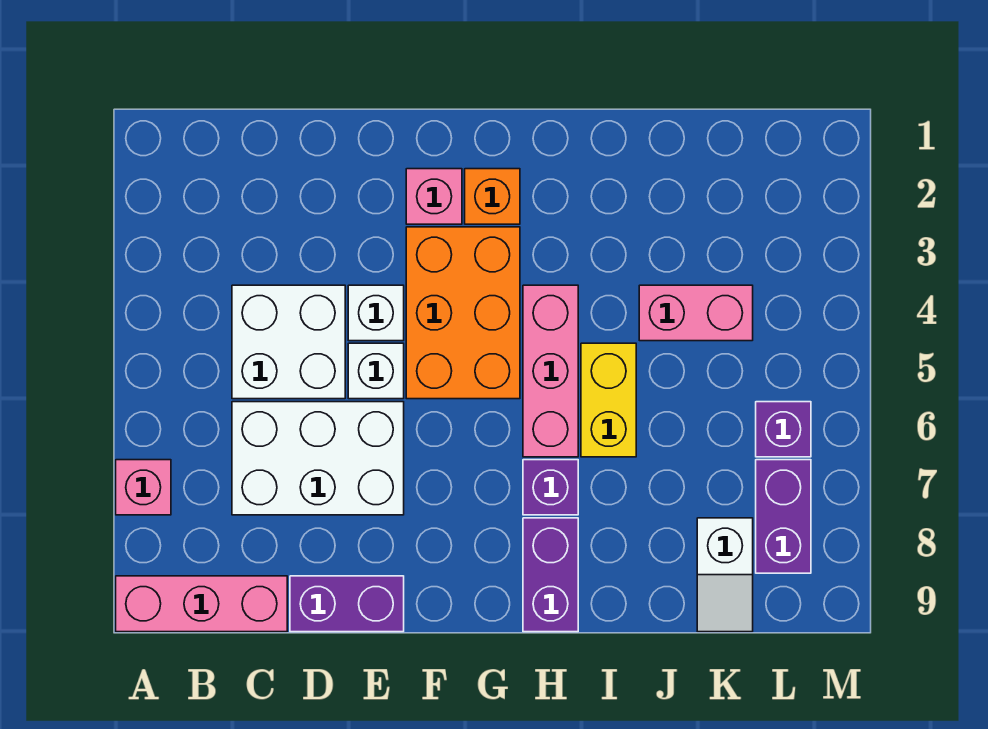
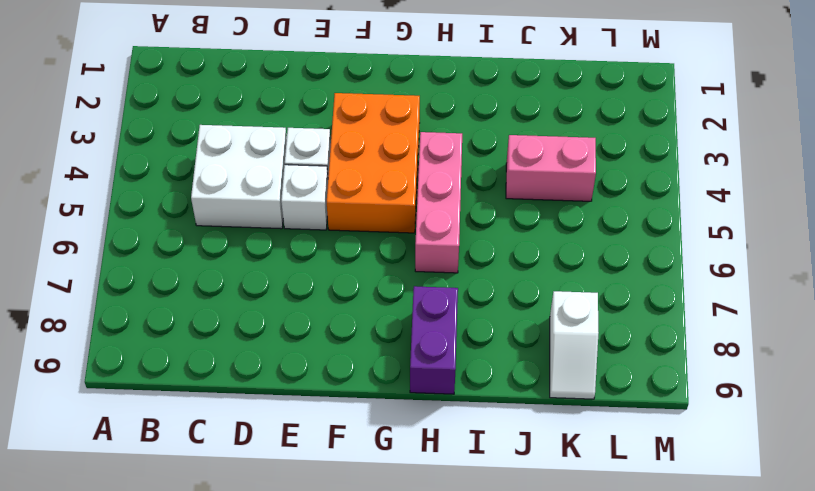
none -> pink 1x1 brick [116,460,171,515]
none -> pink 1x3 brick [116,576,287,632]
none -> white 2x3 brick [232,402,404,515]

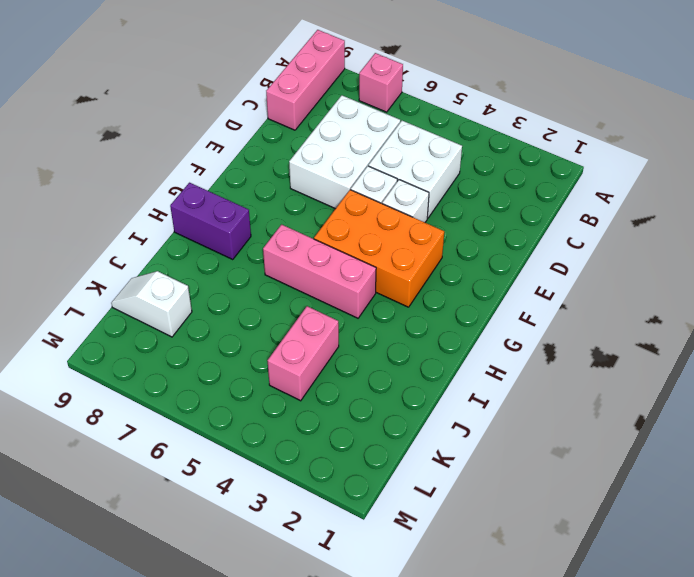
none -> purple 1x2 brick [290,576,404,632]
none -> pink 1x1 brick [406,169,462,224]
none -> orange 1x1 brick [465,169,520,224]

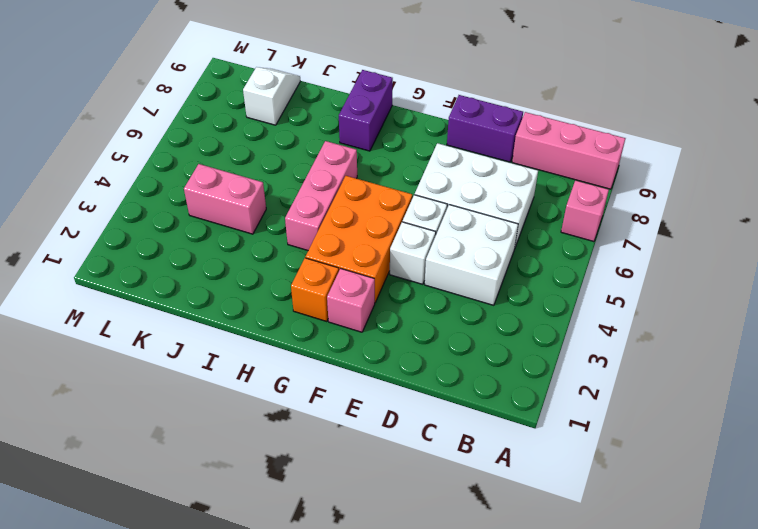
none -> purple 1x1 brick [523,460,578,515]
none -> yellow 1x2 brick [581,343,636,457]
none -> purple 1x1 brick [756,402,811,457]

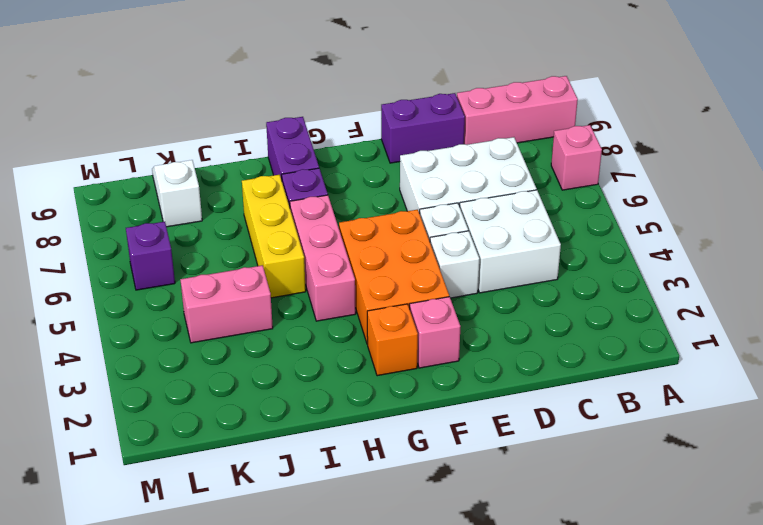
yellow 1x3 brick [242,175,306,298] -> yellow 1x2 brick [581,343,636,457]
none -> purple 1x2 brick [756,460,811,573]

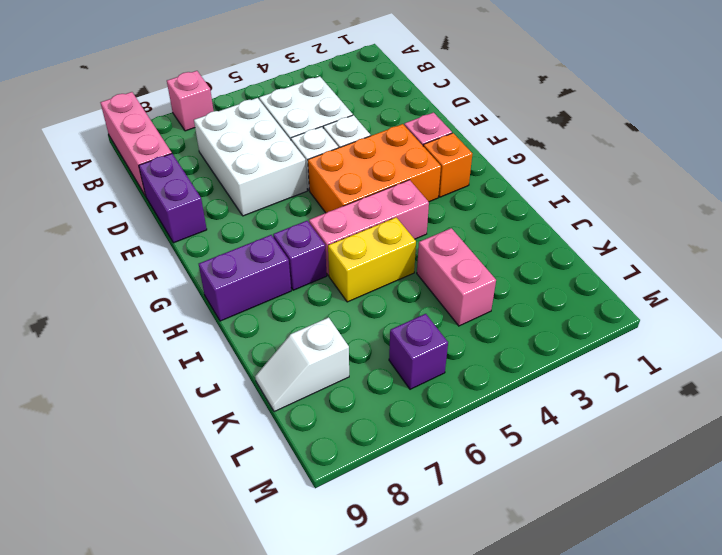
none -> purple 1x2 brick [756,460,811,573]

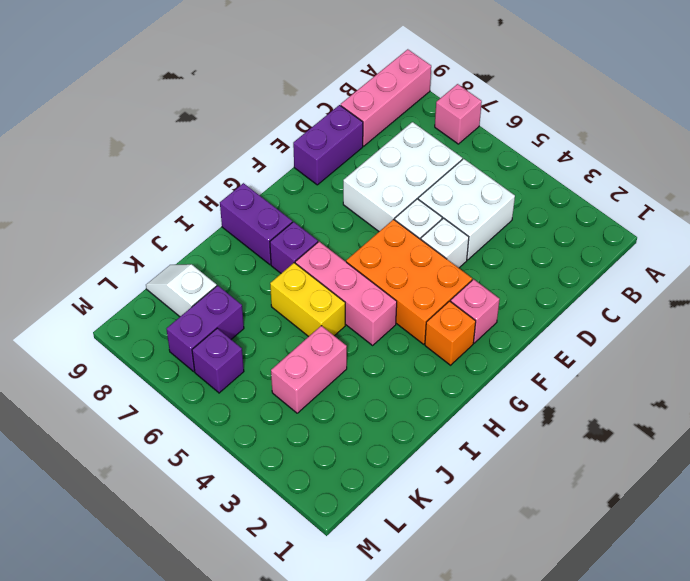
purple 1x2 brick [167,285,244,371] -> purple 1x2 brick turned to [756,460,811,573]

